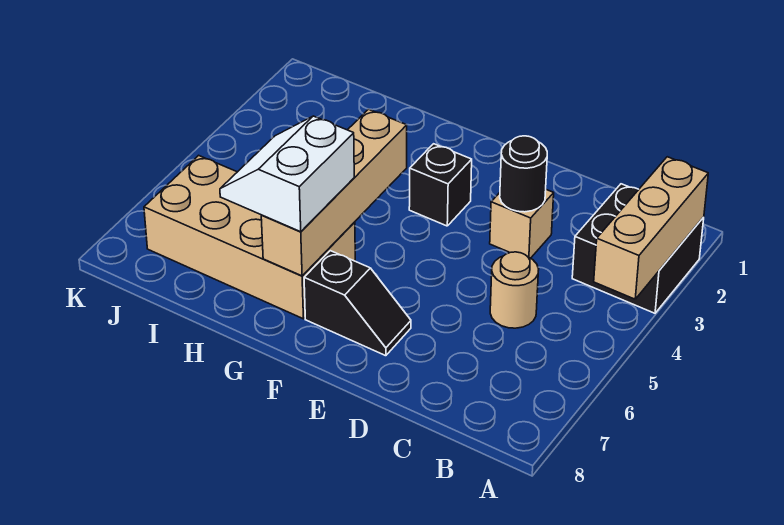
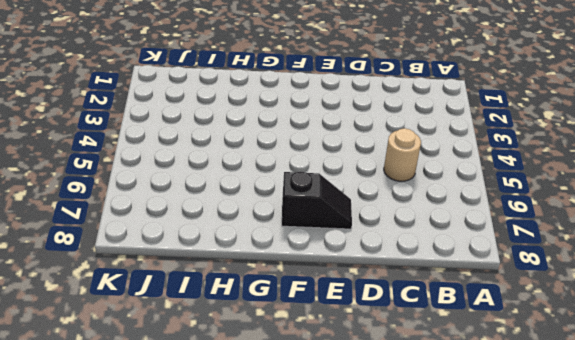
none -> black 2x2 brick [572,184,704,313]
none -> tan 1x1 brick [490,190,554,258]

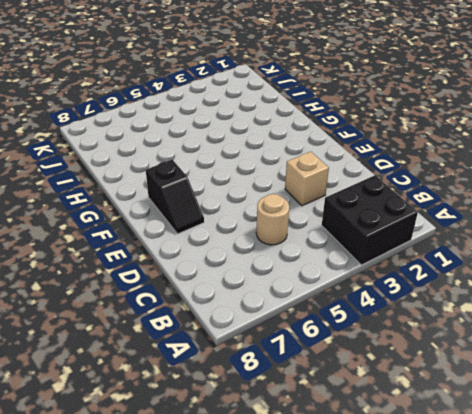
none -> black 1x1 brick [409,144,472,226]
none -> tan 2x4 brick [144,155,355,319]

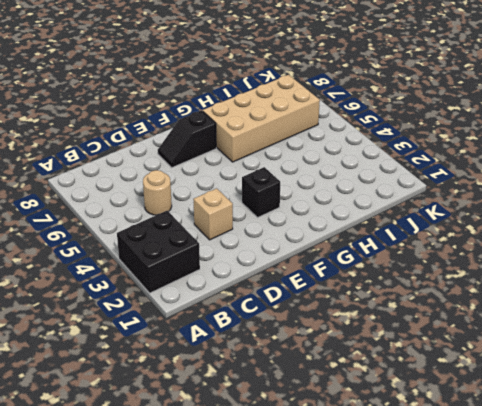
none -> tan 1x3 brick [594,157,708,299]
none -> black 1x1 round brick [500,136,547,212]

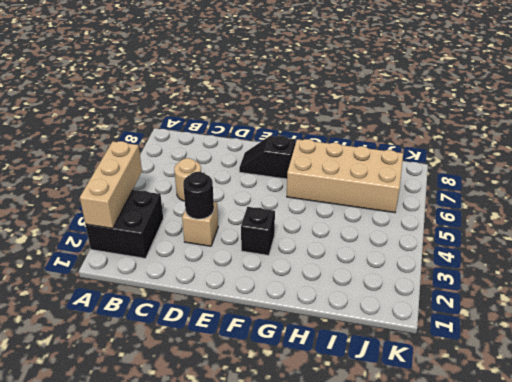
none -> tan 1x4 brick [261,109,407,276]
none -> white 2x2 slope [220,116,354,232]

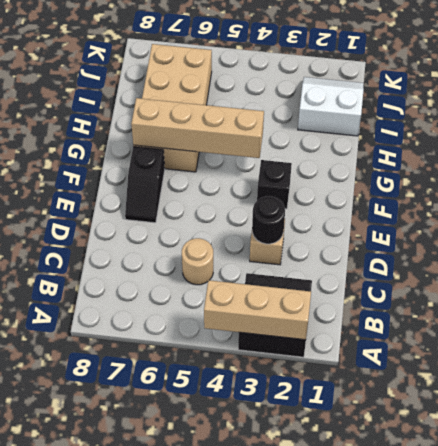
white 2x2 slope [298,77,364,136] -> white 2x2 slope moved to [220,116,354,232]

